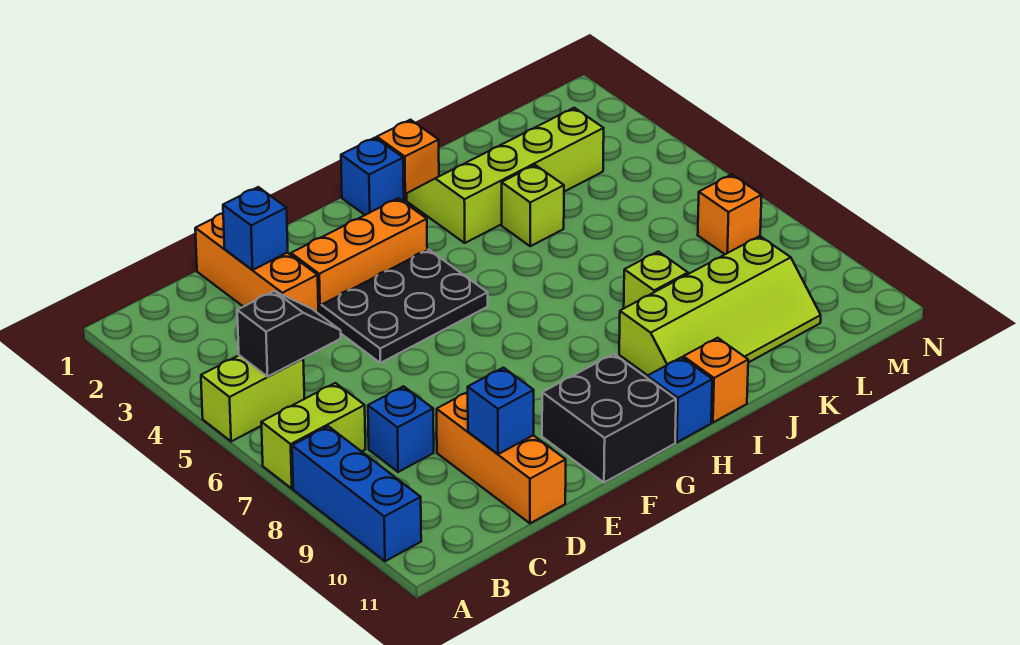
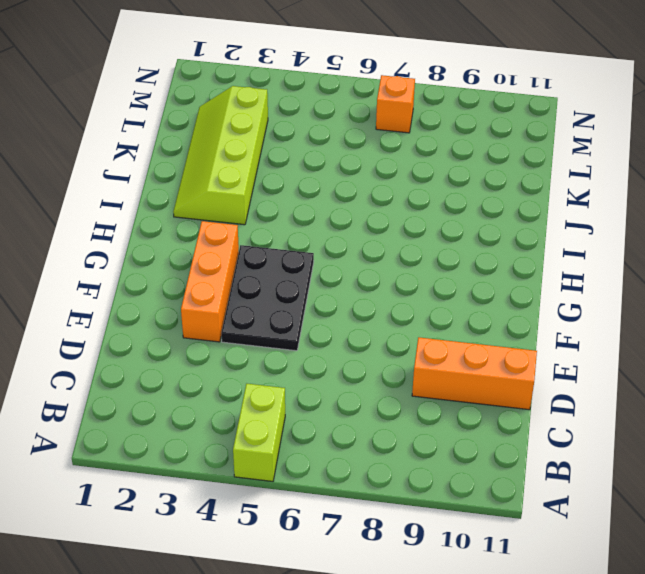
none -> lime 1x2 brick [261,383,365,489]
none -> blue 1x3 brick [292,426,421,561]
none -> blue 1x1 brick [368,386,434,472]

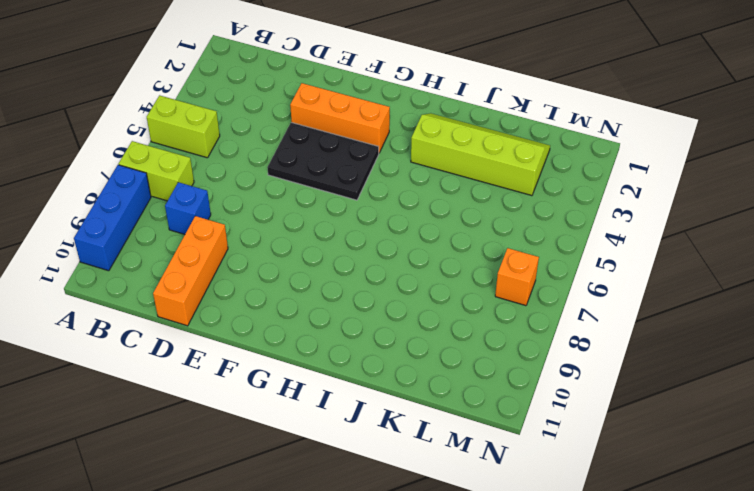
none -> orange 1x3 brick [195,213,318,313]
none -> black 2x2 brick [542,354,676,483]
none -> blue 1x1 brick [341,138,404,215]

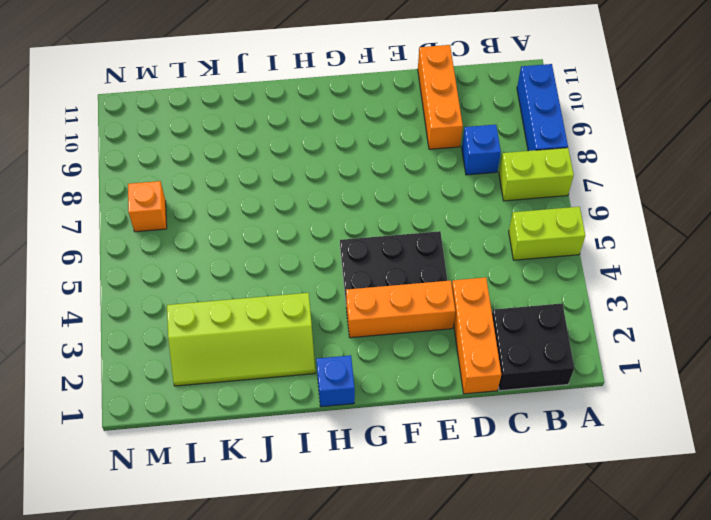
black 2x2 brick [492,304,574,391] -> black 2x2 brick moved to [542,354,676,483]
none -> blue 1x1 brick [647,357,712,442]
none -> orange 1x1 brick [377,120,439,200]
none -> lime 2x4 slope [619,236,821,375]

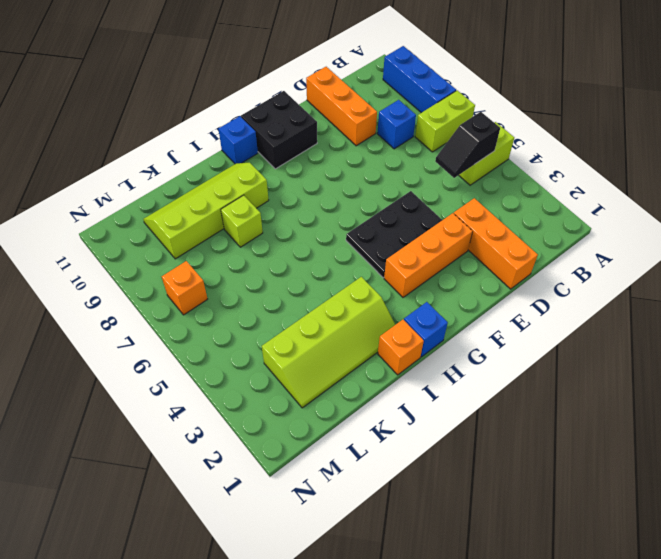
none -> orange 1x1 brick [683,338,748,422]
none -> lime 1x1 brick [502,165,564,246]
none -> blue 1x1 brick [223,187,288,270]

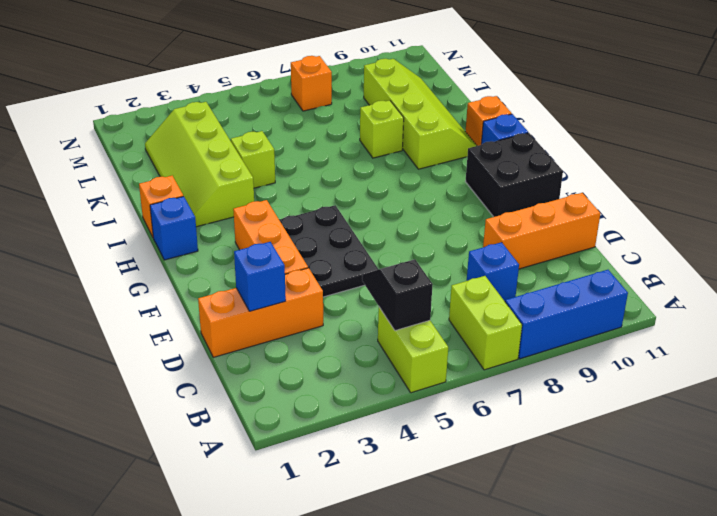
none -> blue 1x1 brick [468,368,534,454]

